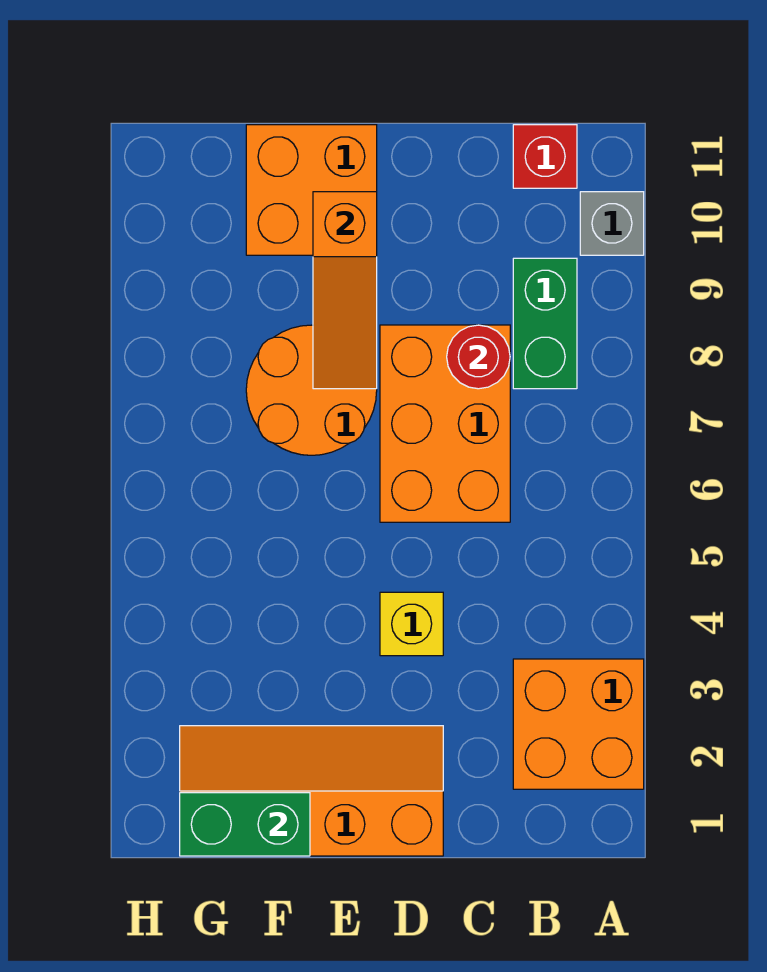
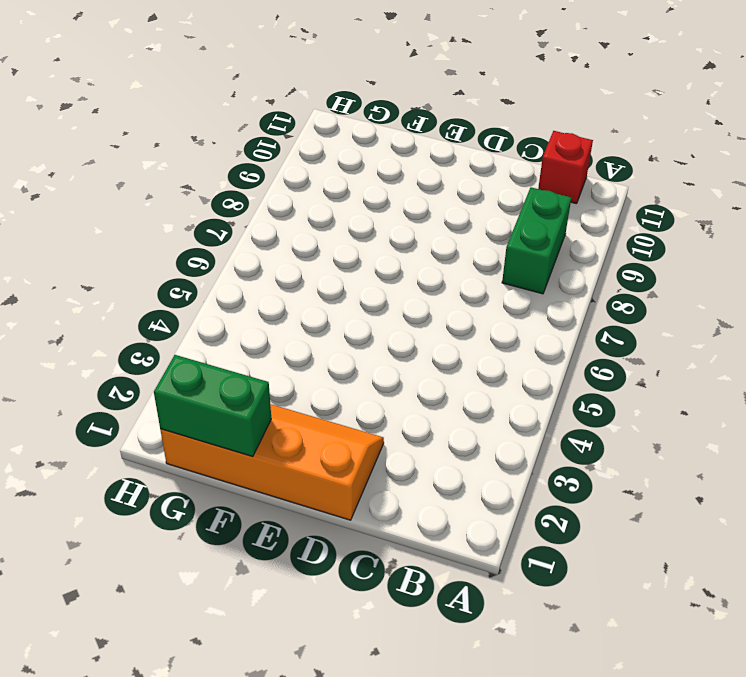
none -> orange 2x2 brick [513,659,644,789]
none -> grey 1x1 brick [580,192,644,255]
none -> orange 2x3 brick [380,325,510,522]

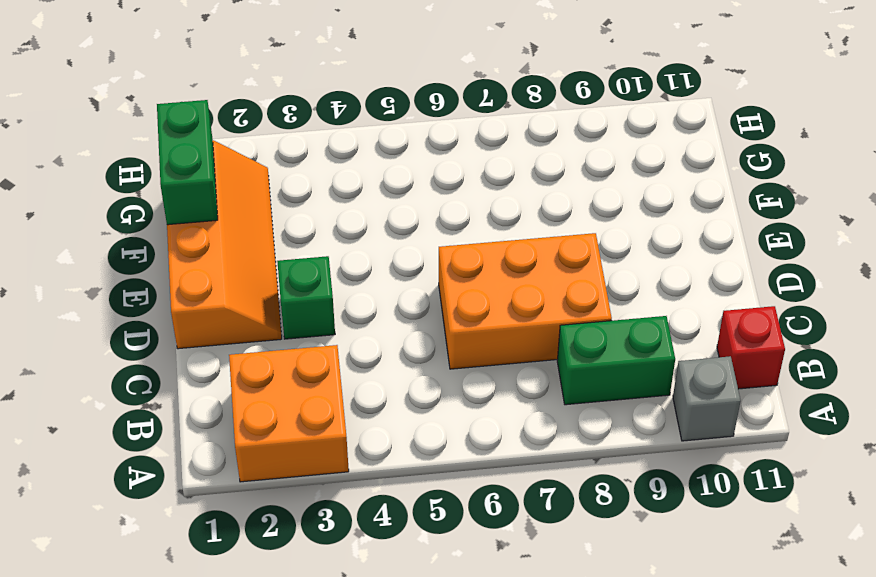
green 1x1 brick [277,256,335,339] -> none
none -> yellow 1x1 brick [380,592,443,656]
none -> orange 2x2 round brick [246,325,377,455]
none -> orange 2x2 brick [246,125,377,255]

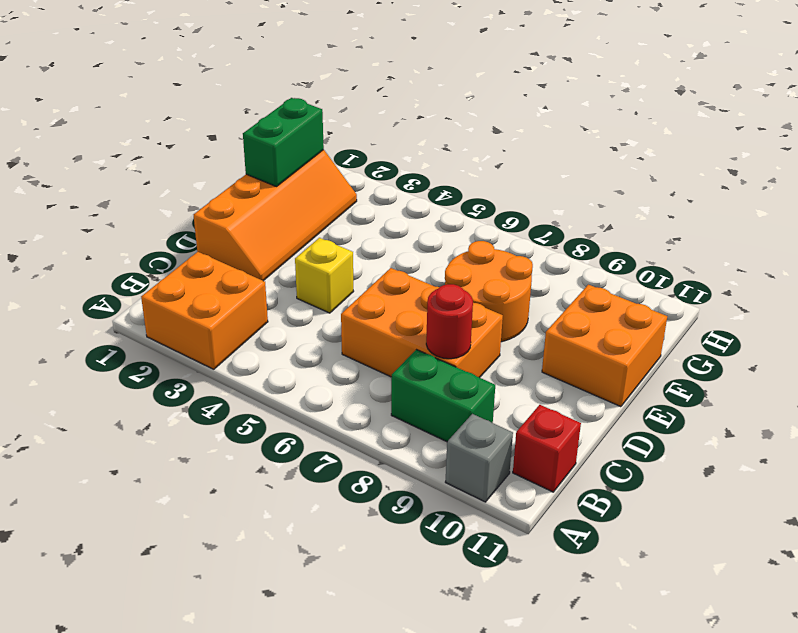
none -> orange 1x3 slope [313,192,377,389]

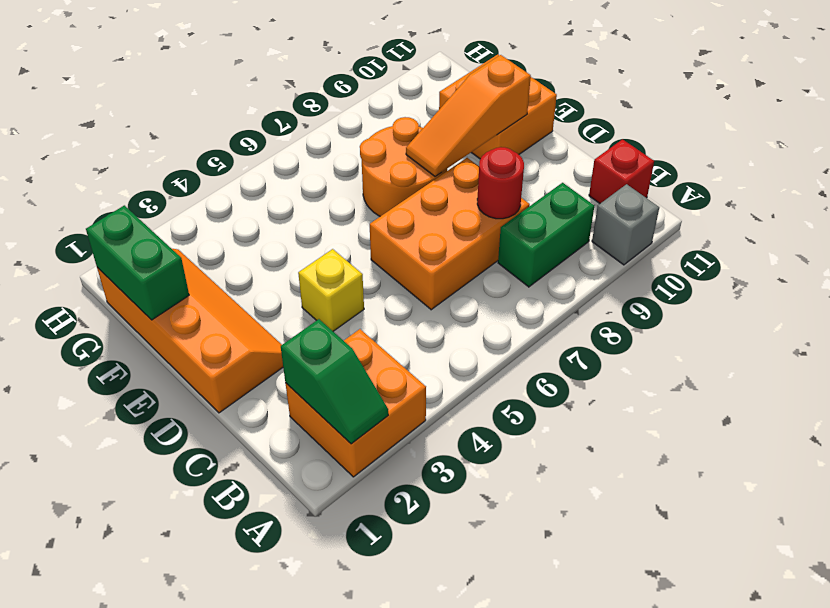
green 1x2 slope [281,319,388,444] -> none

